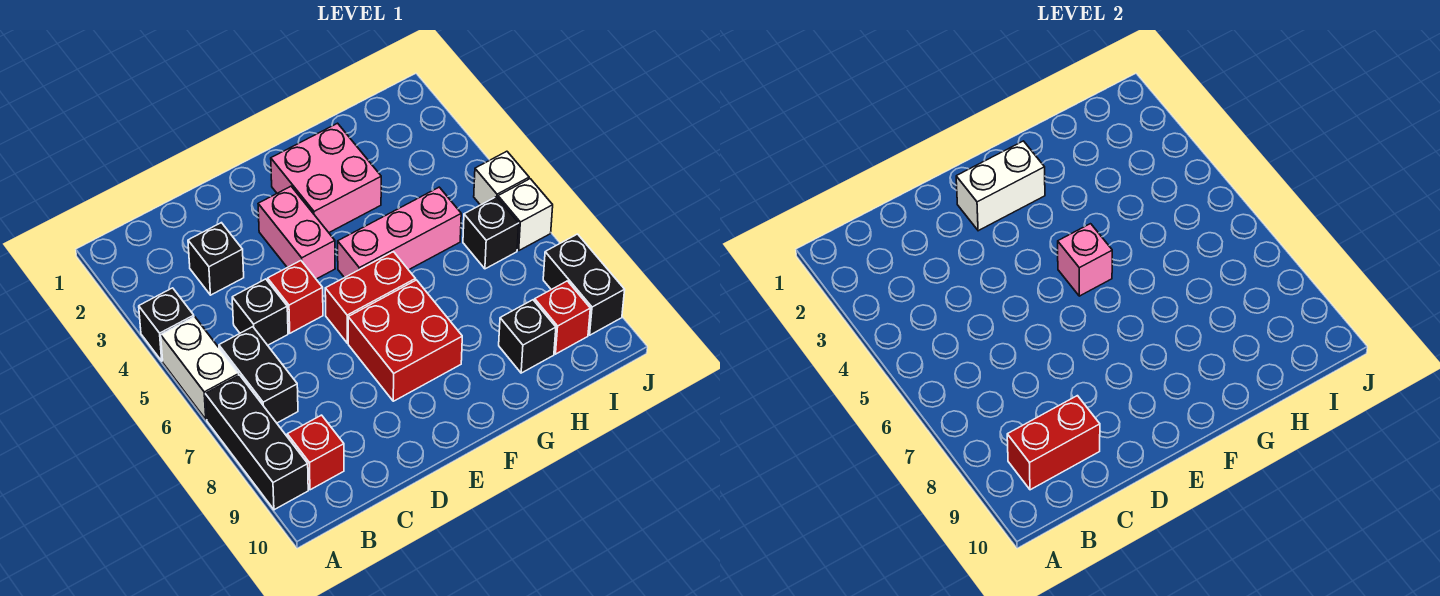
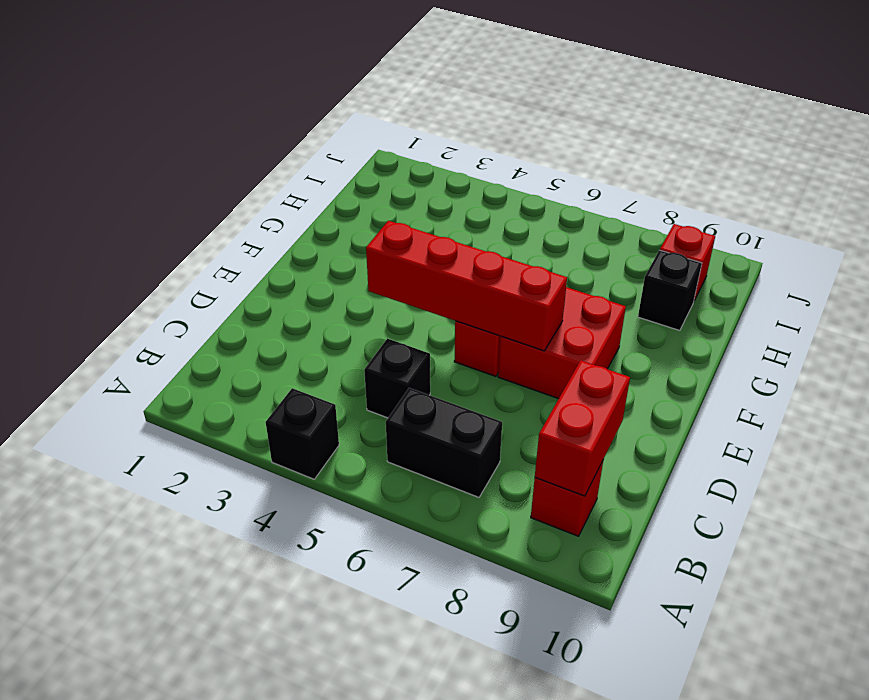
red 1x4 brick [366,221,567,351] -> none
none -> white 1x2 brick [161,317,239,420]
none -> black 1x3 brick [205,375,308,510]
none -> black 1x1 brick [188,223,244,295]

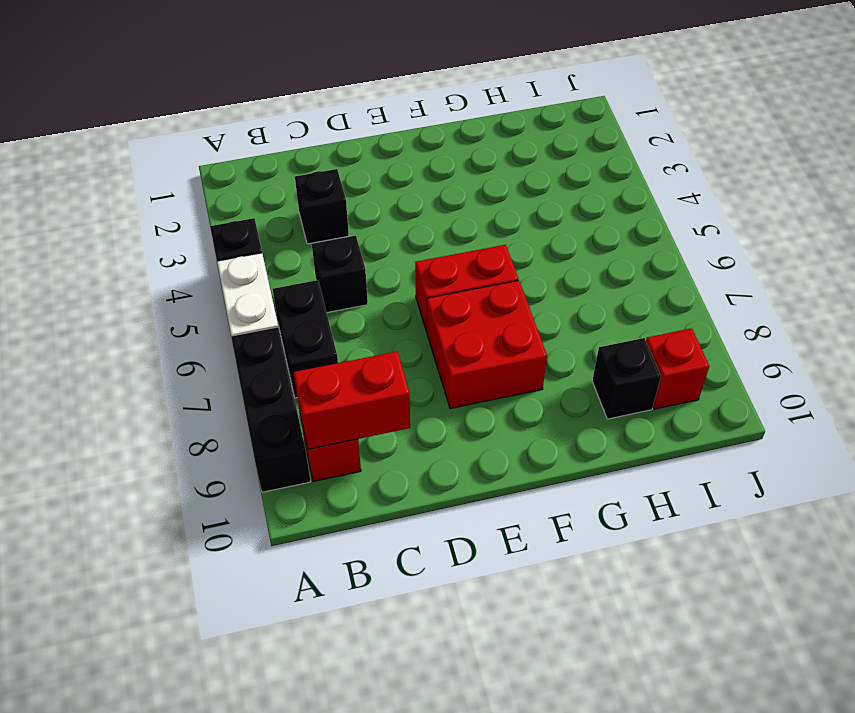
none -> red 1x1 brick [268,261,323,333]
none -> pink 1x2 brick [258,186,335,279]
none -> pink 2x2 brick [271,123,381,232]

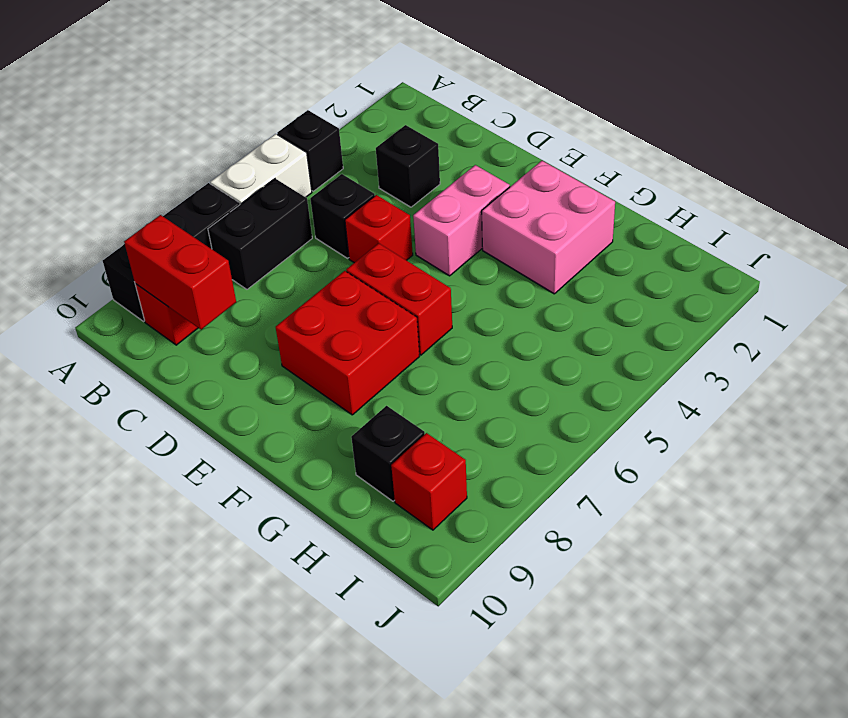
none -> pink 1x3 brick [338,187,461,278]
none -> black 1x1 brick [463,197,519,269]
none -> white 1x1 brick [474,151,529,205]

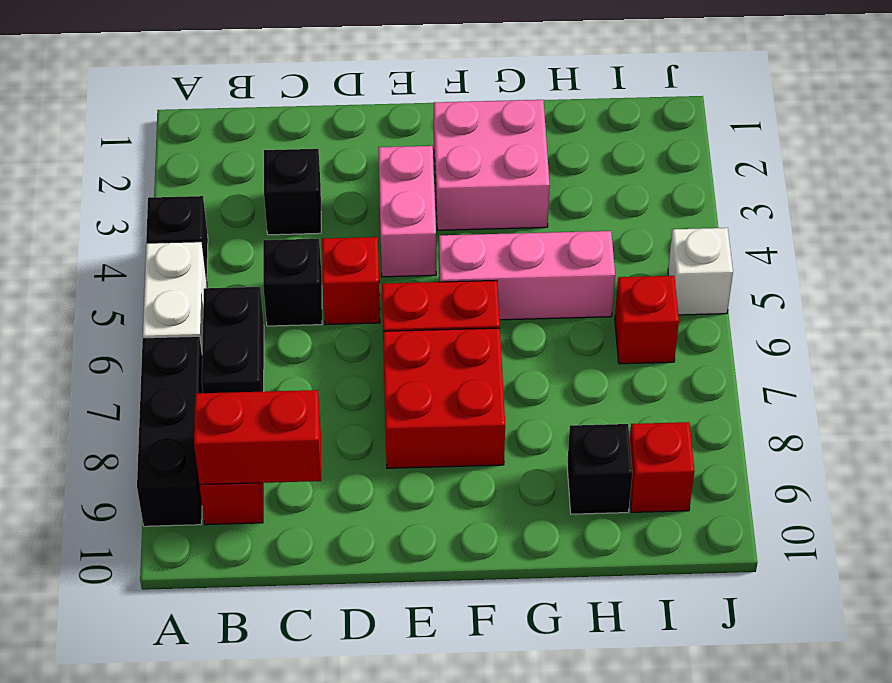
red 1x1 brick [615,276,679,364] -> black 1x1 brick [463,197,519,269]
none -> white 1x1 brick [498,179,553,250]
none -> black 1x2 brick [543,234,625,335]
none -> white 1x2 brick [956,141,1045,231]

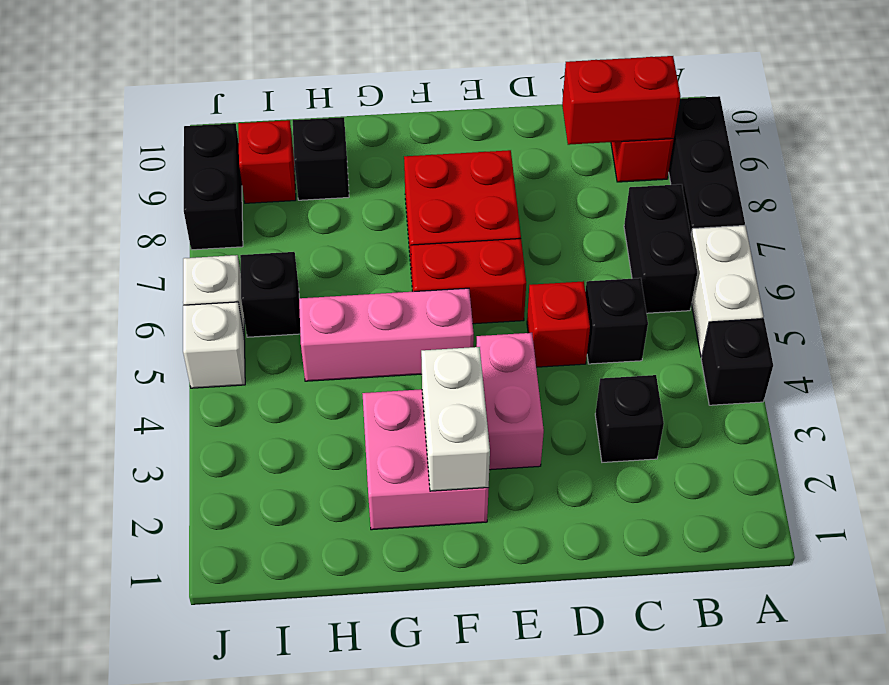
white 1x2 brick [421,347,490,491] -> white 1x2 brick turned to [956,141,1045,231]
none -> pink 1x1 brick [1058,224,1112,296]

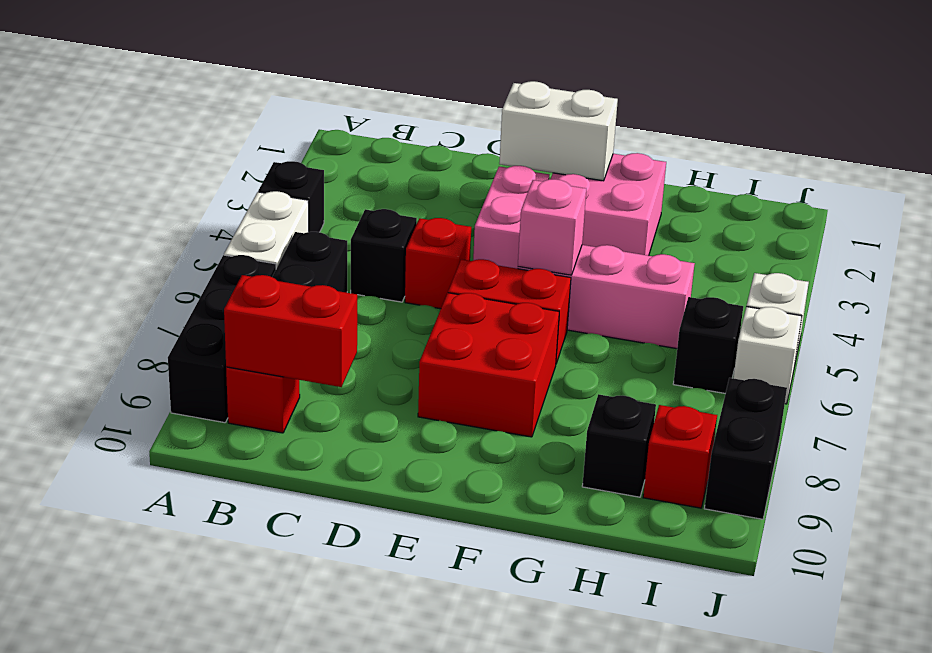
none -> black 1x1 brick [188,223,244,295]

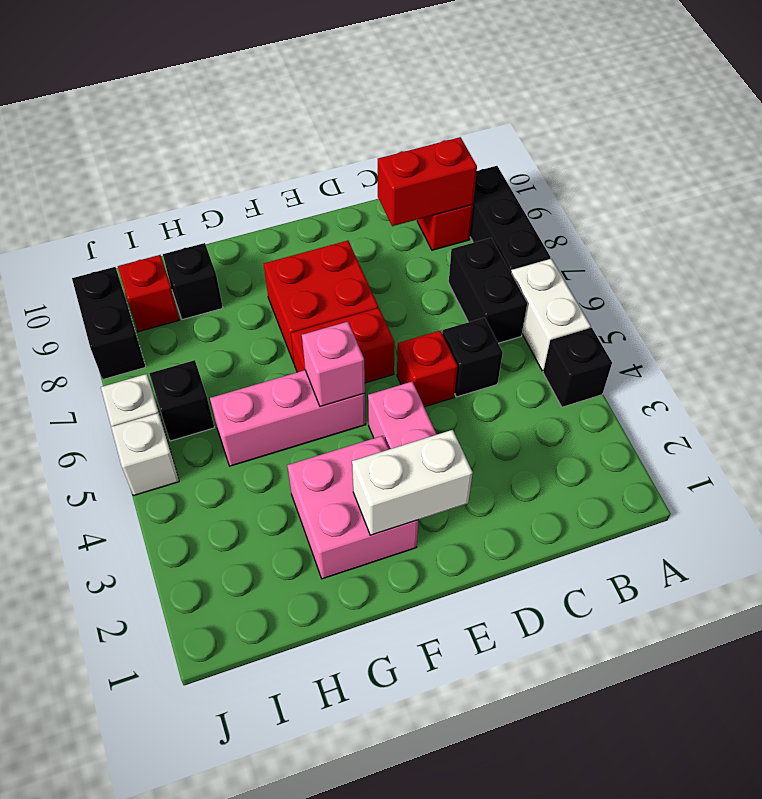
none -> black 1x1 brick [188,223,244,295]

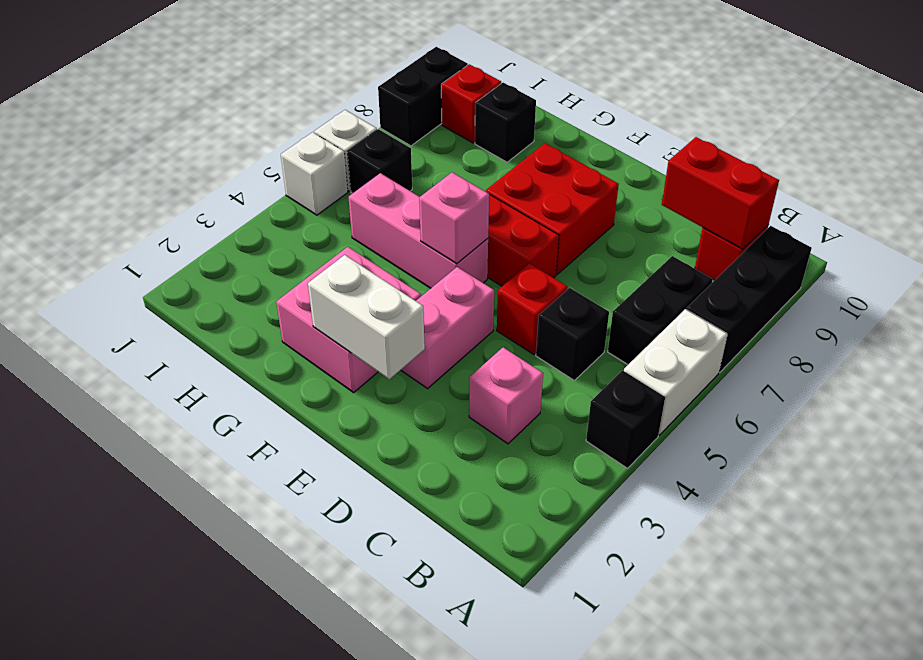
pink 1x1 brick [469,347,543,444] -> black 1x1 brick [188,223,244,295]

